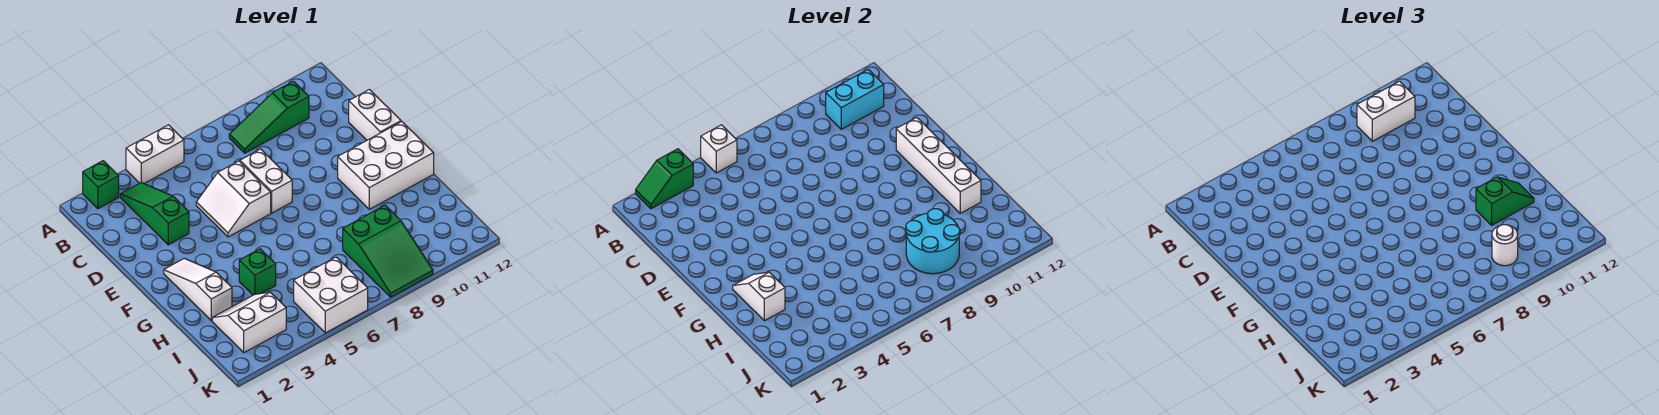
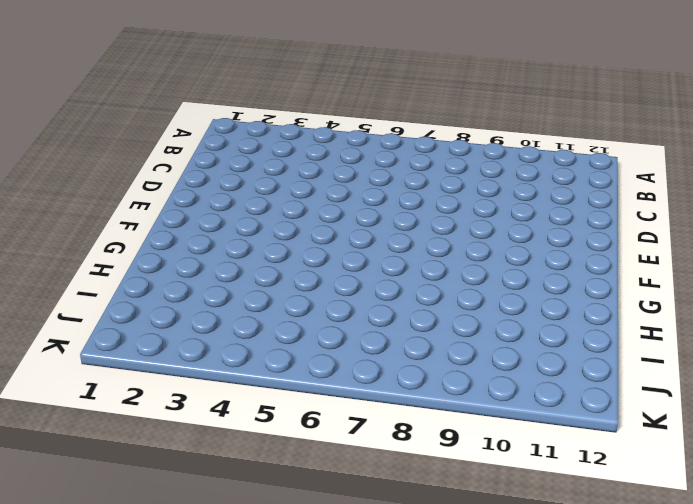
none -> green 1x1 brick [83,161,119,209]
none -> white 1x2 brick [126,125,184,184]
none -> green 1x3 slope [120,183,189,245]

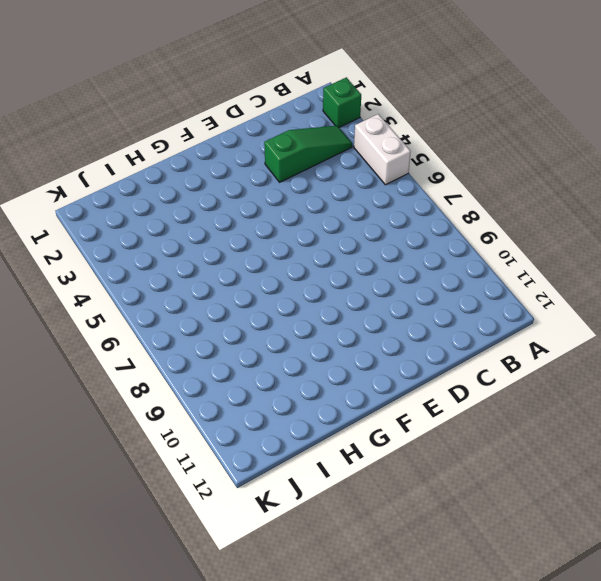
none -> green 1x3 slope [229,81,309,153]
none -> white 2x2 slope [196,161,271,237]
none -> white 1x2 brick [240,149,292,213]

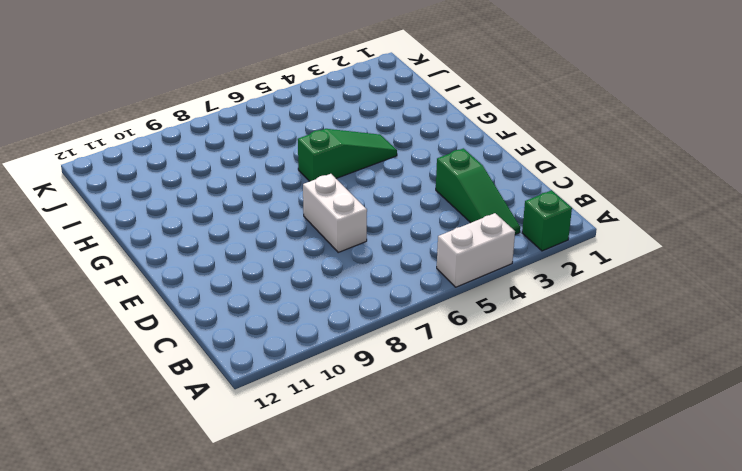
green 1x3 slope [298,129,397,181] -> green 1x3 slope moved to [229,81,309,153]
none -> white 2x2 slope [196,161,271,237]
none -> white 1x2 brick [349,90,401,140]
none -> white 1x3 slope [164,258,232,321]

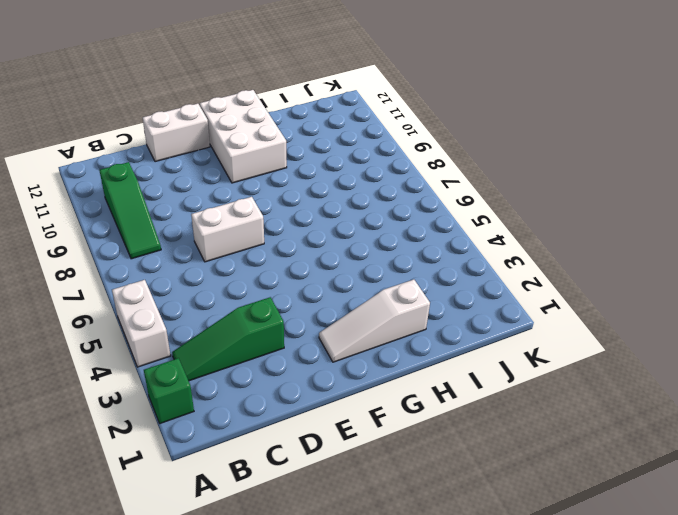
none -> white 2x2 slope [196,161,271,237]
none -> green 1x1 brick [239,249,276,295]
none -> white 2x2 slope [212,292,286,353]

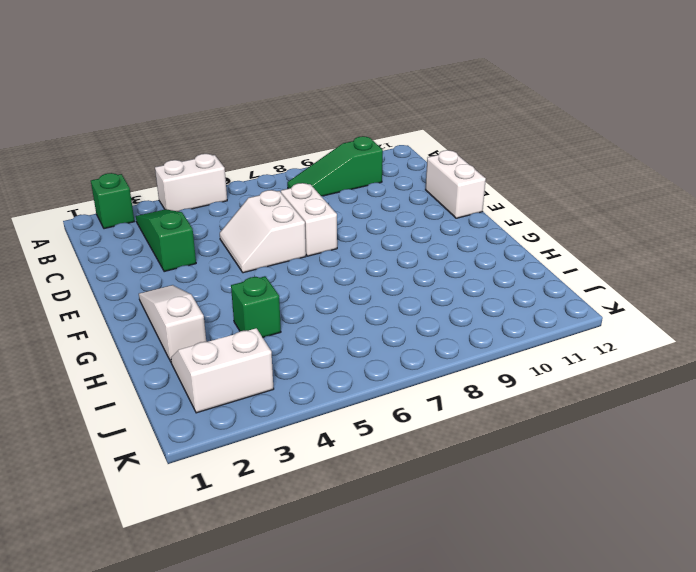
none -> white 2x3 brick [338,122,434,209]
none -> green 2x3 slope [343,205,433,297]
none -> white 2x2 brick [294,257,368,333]

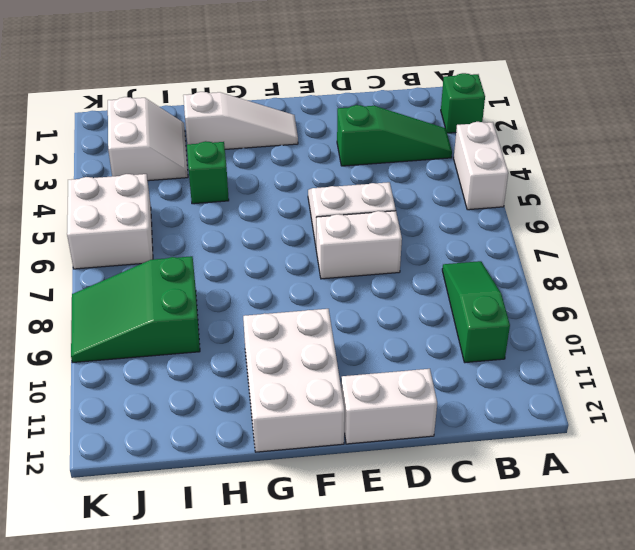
none -> green 1x2 slope [636,149,693,209]
none -> white 1x1 brick [701,125,737,173]
none -> cyan 1x2 brick [826,69,884,129]

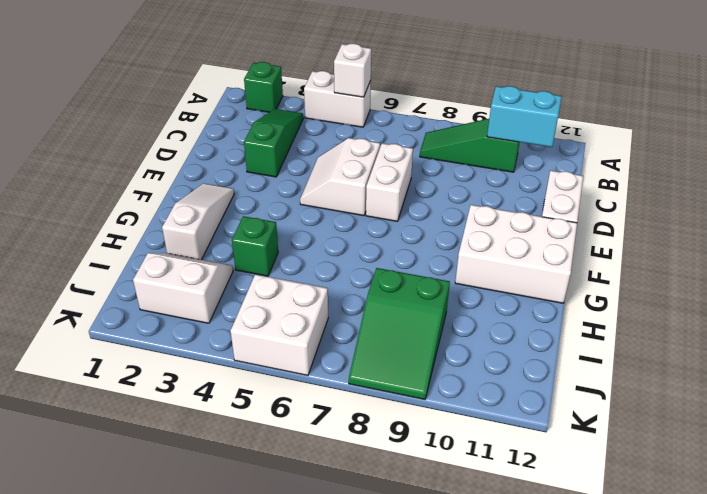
none -> green 1x2 slope [636,149,693,209]
none -> white 1x4 brick [896,118,981,213]
none -> white 1x2 slope [733,272,785,321]

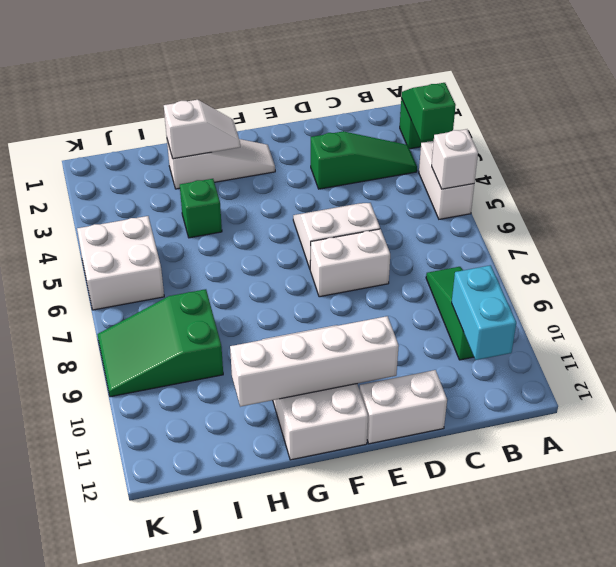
none -> white 2x2 slope [212,292,286,353]
none -> cyan 2x2 round brick [906,209,960,274]
none -> white 1x2 brick [1357,81,1415,141]

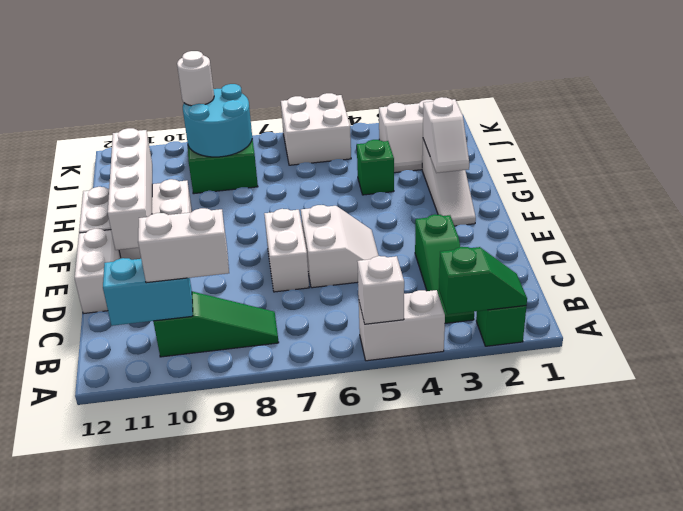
none -> green 1x2 slope [1476,177,1534,225]

